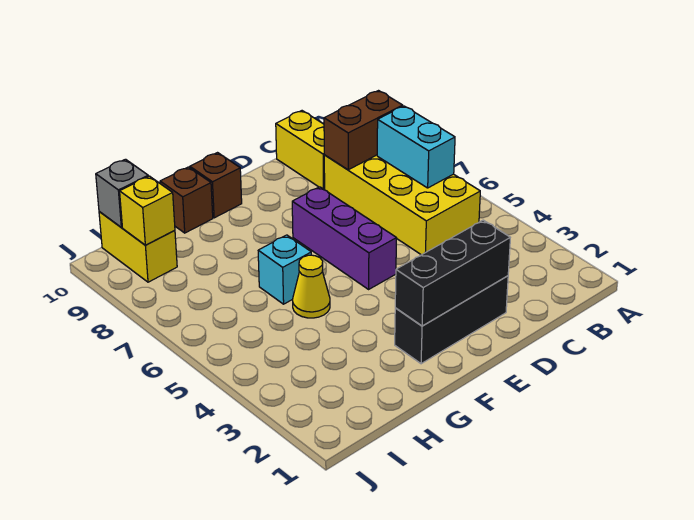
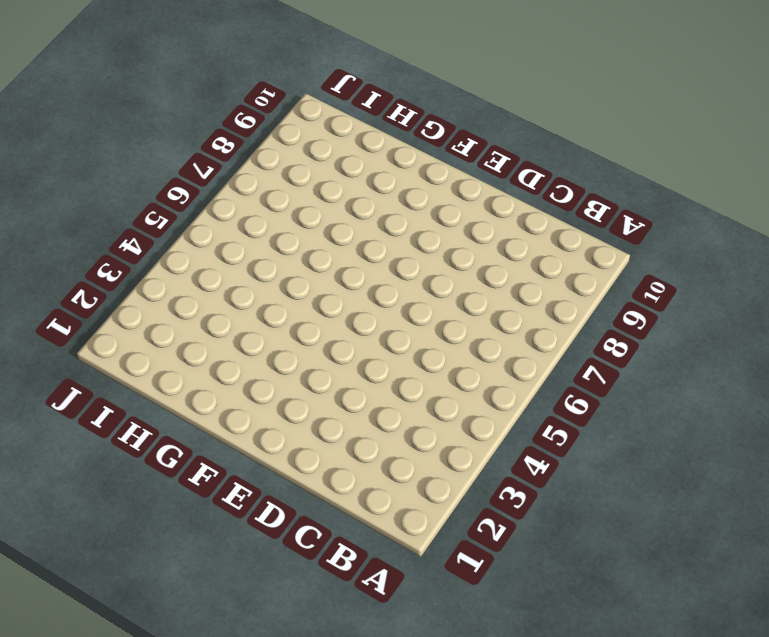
none -> yellow 2x4 brick [324,155,480,255]
none -> yellow 1x2 brick [276,111,325,190]
none -> black 1x3 brick [395,276,508,364]

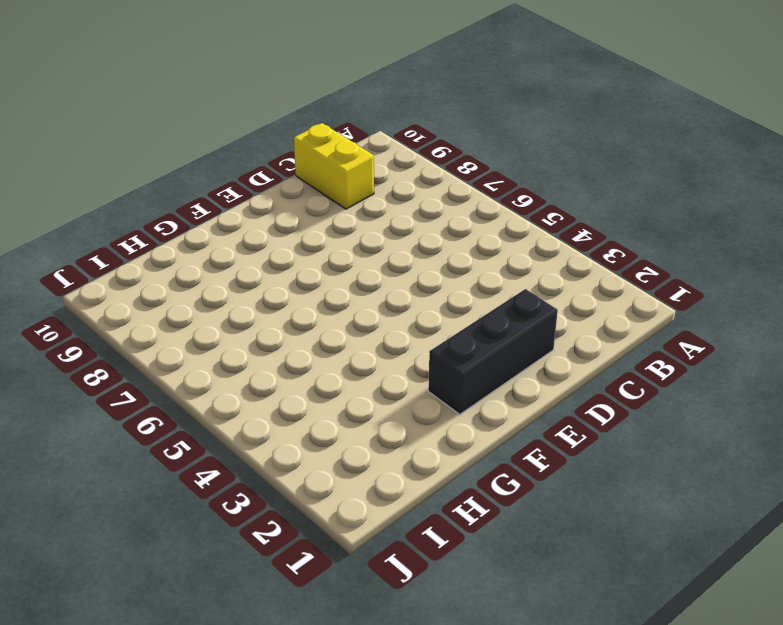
none -> yellow 2x4 brick [324,155,480,255]
none -> purple 1x3 brick [292,187,397,289]
none -> brown 1x1 brick [190,153,242,218]

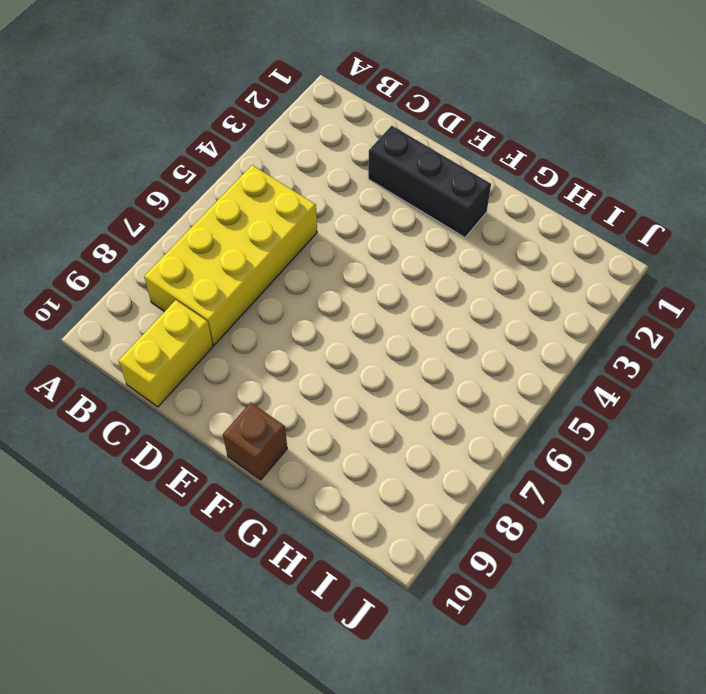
none -> purple 1x3 brick [292,187,397,289]
none -> yellow 1x1 cone [293,255,330,318]
none -> cyan 1x1 brick [258,235,311,304]

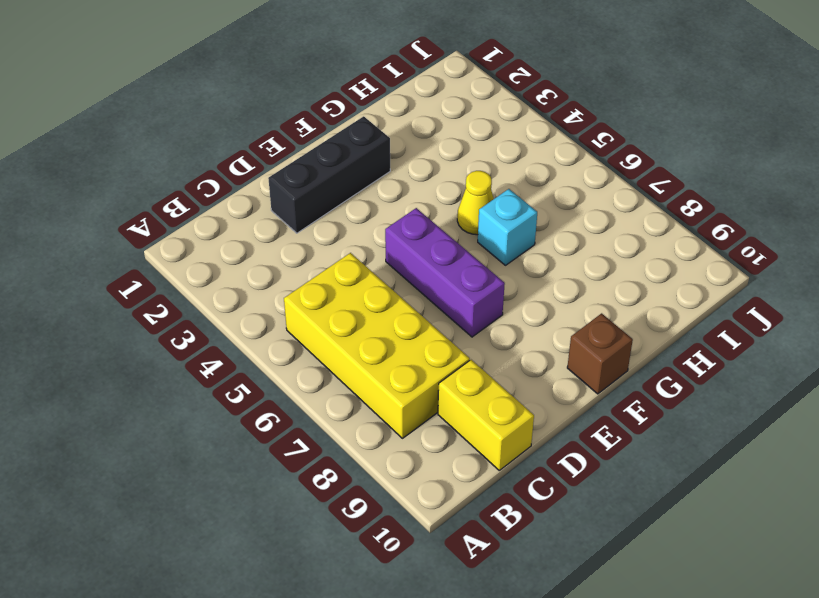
none -> brown 1x1 brick [160,167,213,233]
none -> yellow 1x2 brick [99,212,177,282]
none -> cyan 1x2 brick [377,106,455,188]

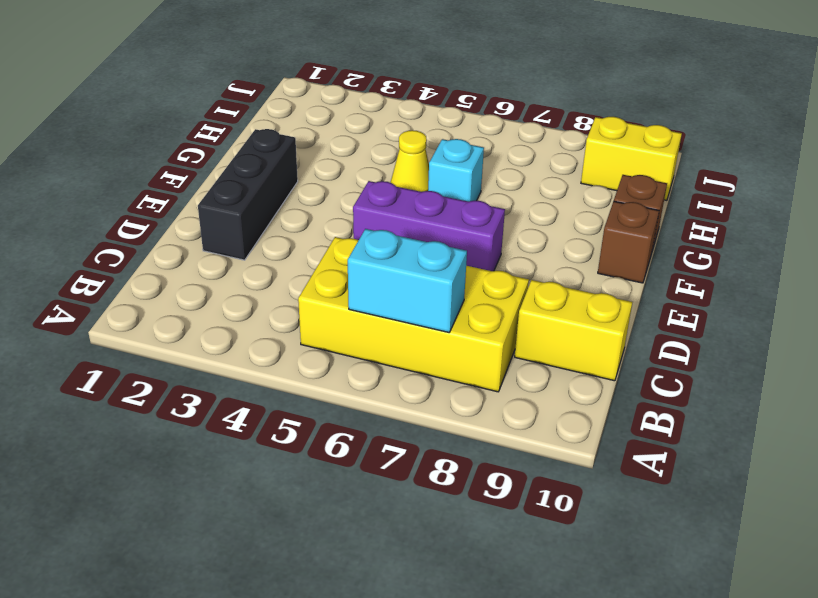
none -> brown 1x2 brick [324,91,403,170]
none -> black 1x3 brick [395,220,510,326]
none -> yellow 1x1 brick [120,176,175,245]

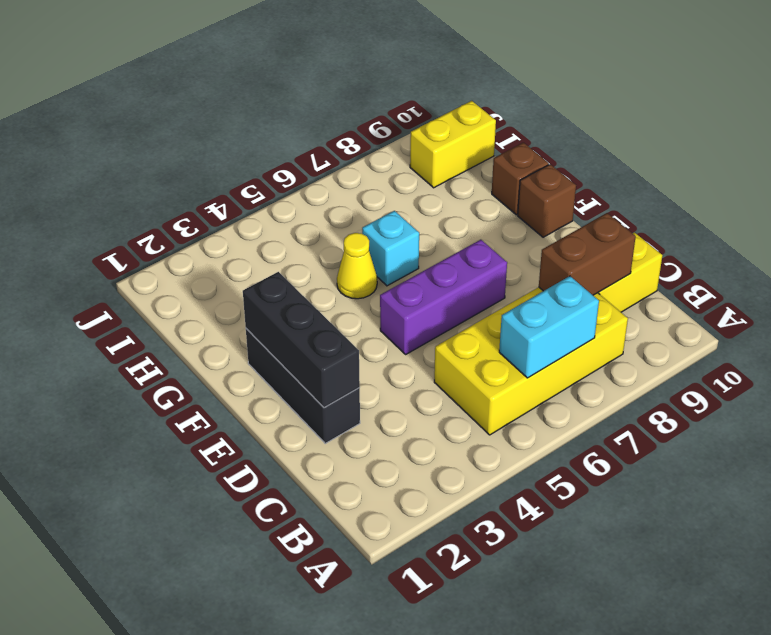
brown 1x2 brick [539,213,636,295] -> brown 1x2 brick turned to [324,91,403,170]
none -> yellow 1x1 brick [120,176,175,245]
none -> grey 1x1 brick [96,159,148,227]

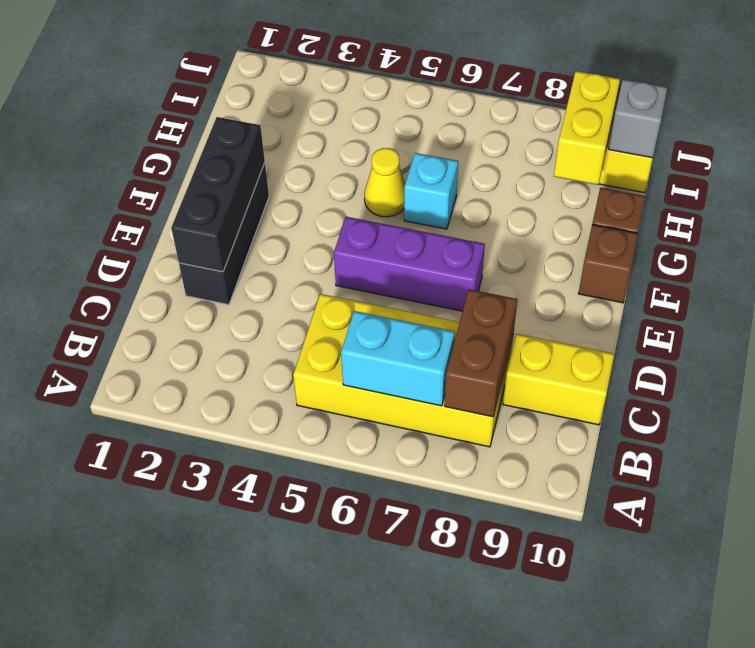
yellow 1x2 brick [554,71,620,185] -> yellow 1x1 brick [120,176,175,245]

